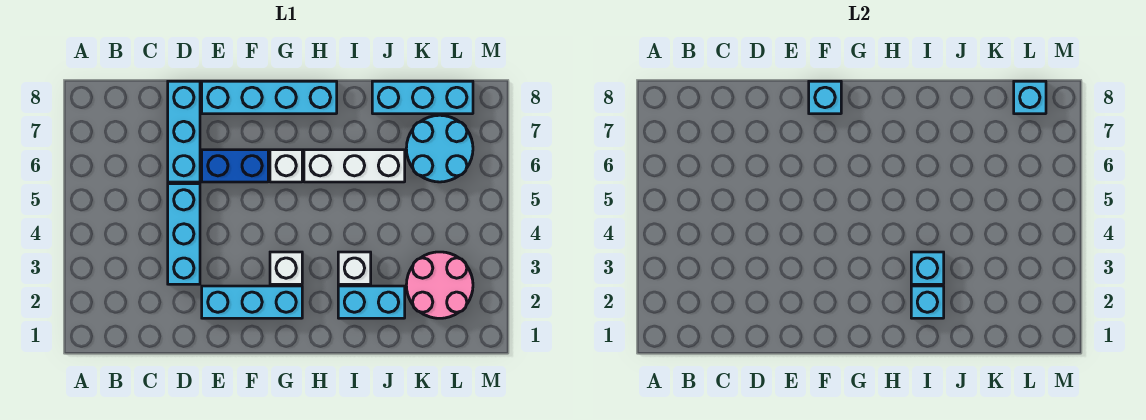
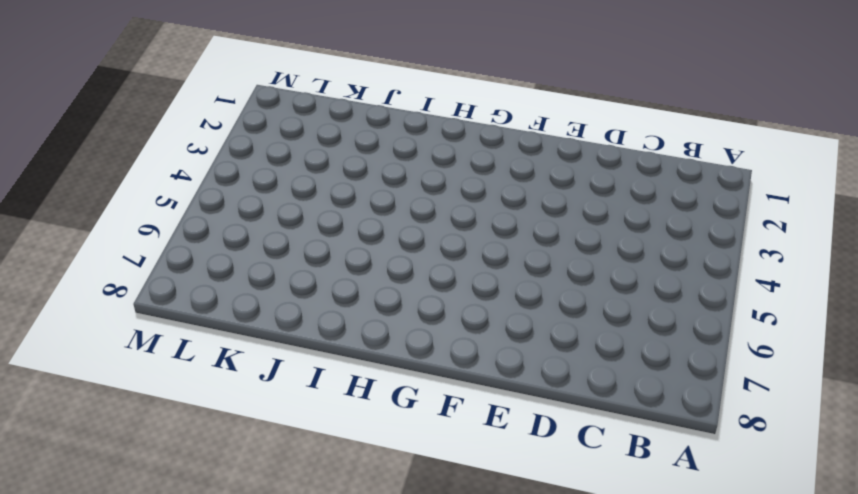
none -> cyan 1x3 brick [168,184,200,284]
none -> cyan 1x3 brick [168,81,200,182]
none -> cyan 1x3 brick [202,286,302,318]

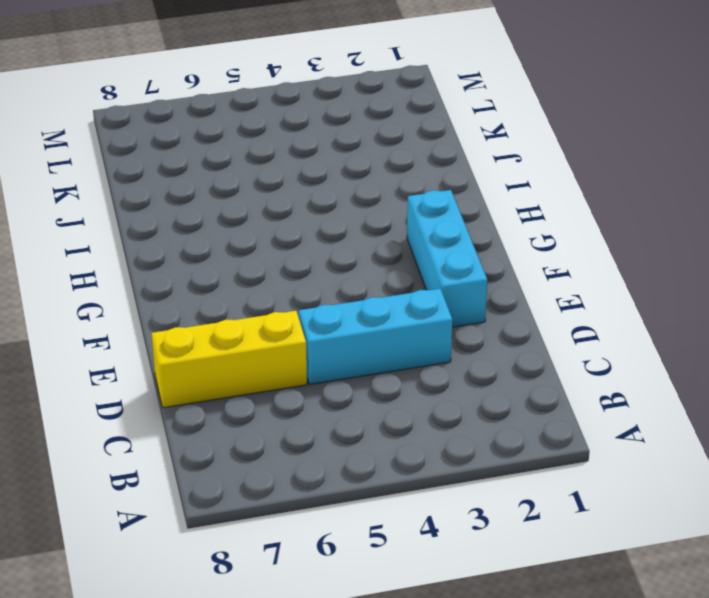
yellow 1x3 brick [152,311,307,408] -> cyan 1x3 brick [168,81,200,182]
none -> blue 1x2 brick [202,150,268,182]
none -> cyan 1x4 brick [202,81,337,114]
none -> white 1x1 brick [270,252,302,284]

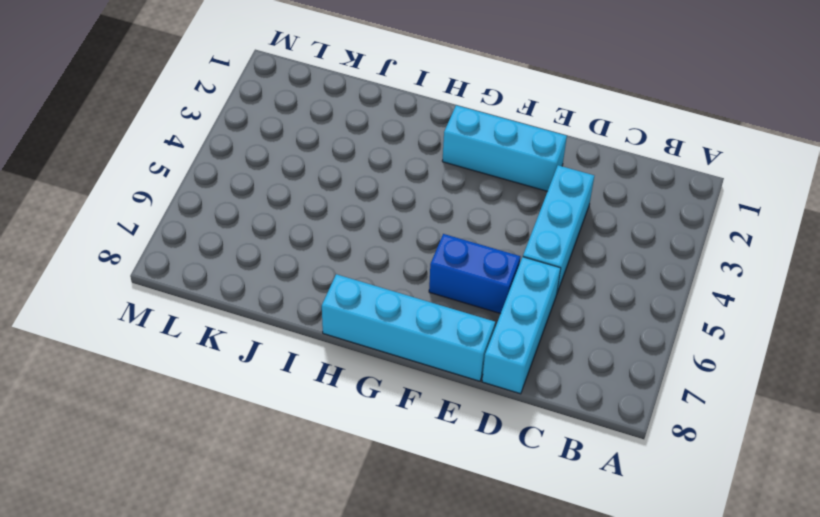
none -> white 1x1 brick [270,252,302,284]
none -> white 1x1 brick [270,150,302,182]
none -> white 1x3 brick [304,150,405,182]

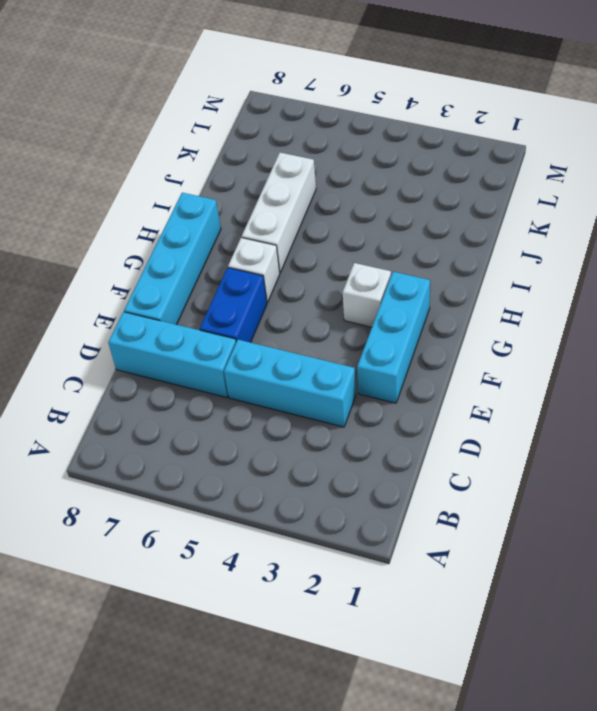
none -> cyan 1x2 brick [338,286,405,318]
none -> white 1x1 brick [338,252,371,284]
none -> cyan 1x3 brick [372,81,473,114]

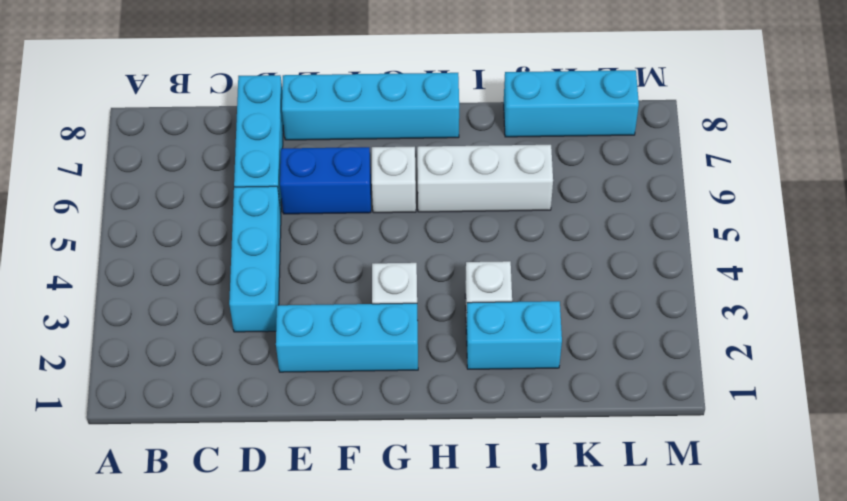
none -> pink 2x2 round brick [406,252,473,318]
none -> cyan 2x2 round brick [406,115,473,182]
none -> cyan 1x1 brick [809,81,841,114]

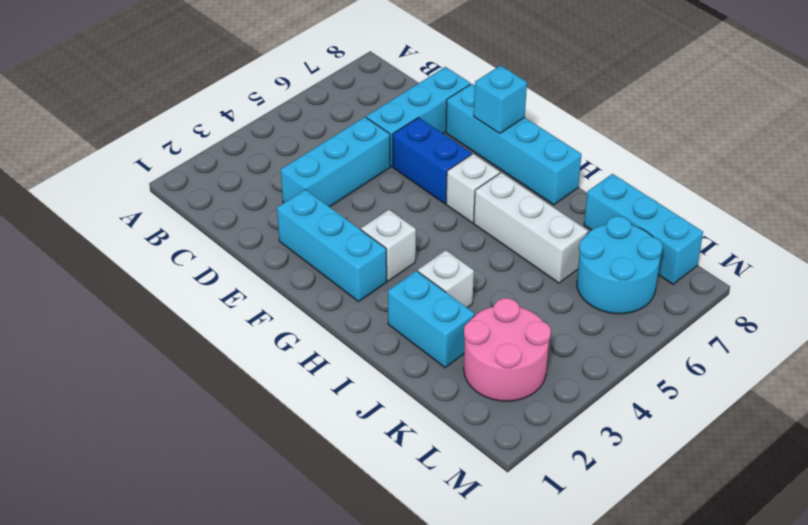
none -> cyan 1x1 brick [911,286,944,318]
none -> cyan 1x1 brick [911,252,944,284]
none -> cyan 1x1 brick [1014,81,1046,114]

